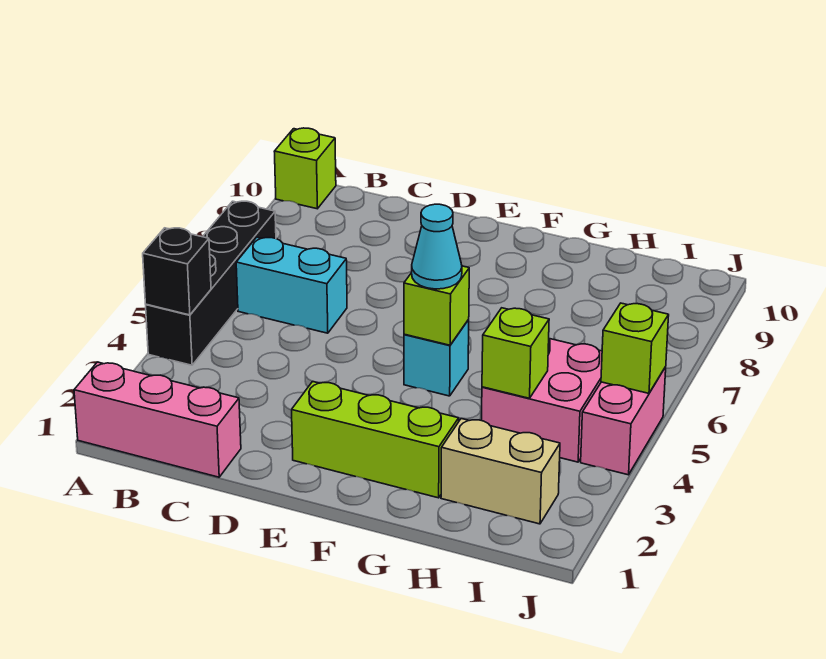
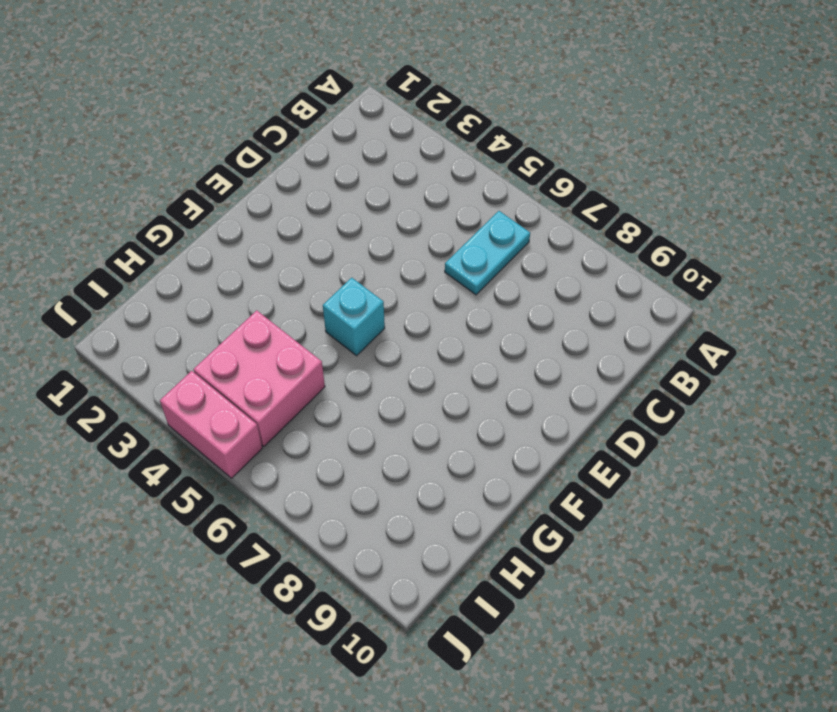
cyan 1x2 plate [445,211,530,295] -> cyan 1x2 brick [236,237,347,333]
none -> pink 1x3 brick [74,362,241,477]
none -> black 1x4 brick [146,201,276,365]
none -> lime 1x1 brick [274,128,336,209]

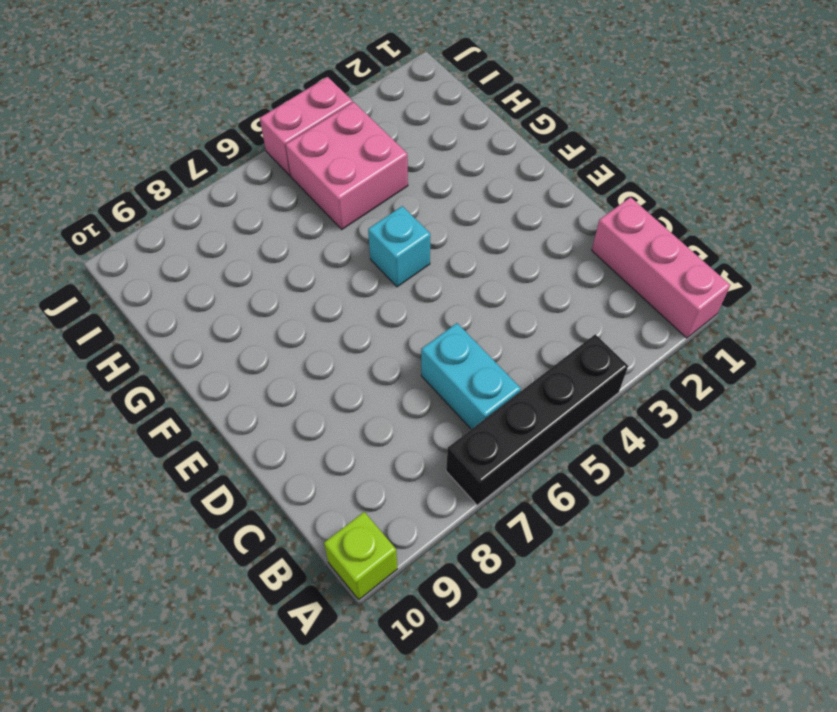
none -> lime 1x3 brick [292,381,459,498]
none -> tan 1x2 brick [441,418,560,524]
none -> black 1x1 brick [143,228,211,315]

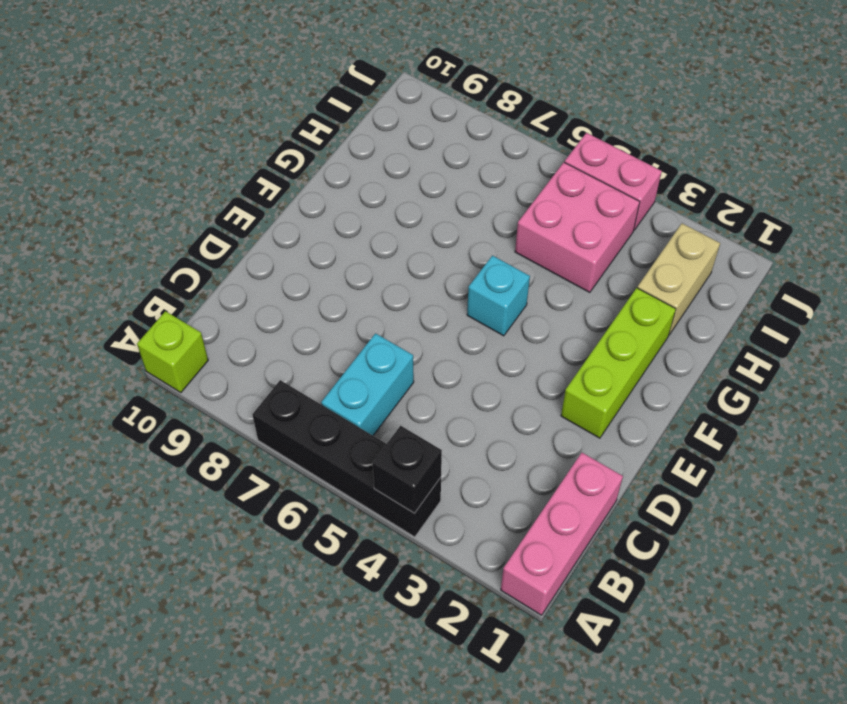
none -> lime 1x1 brick [404,266,469,345]
none -> lime 1x1 brick [482,308,549,398]
none -> lime 1x1 brick [601,303,669,393]

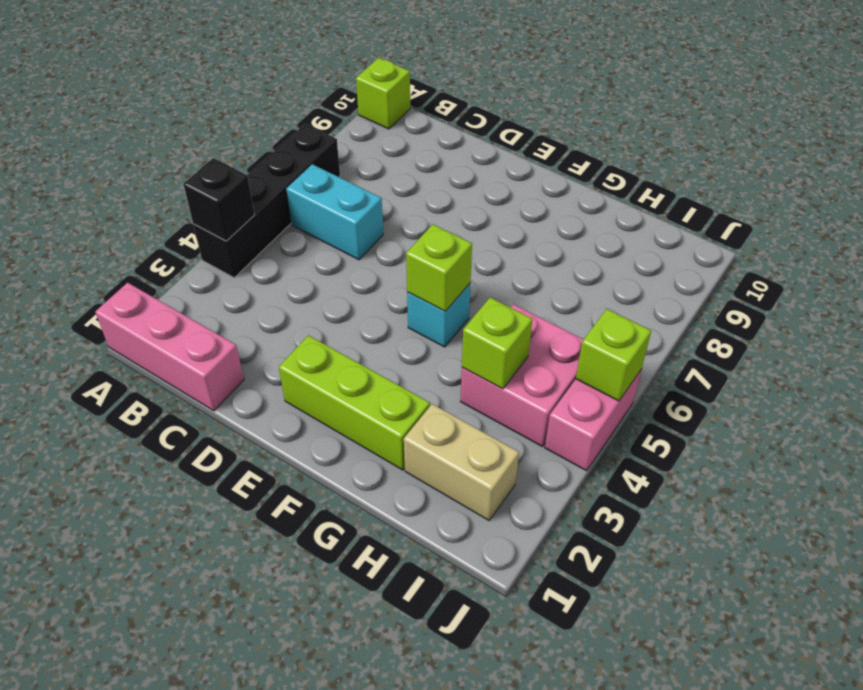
none -> cyan 1x1 cone [412,204,462,289]

